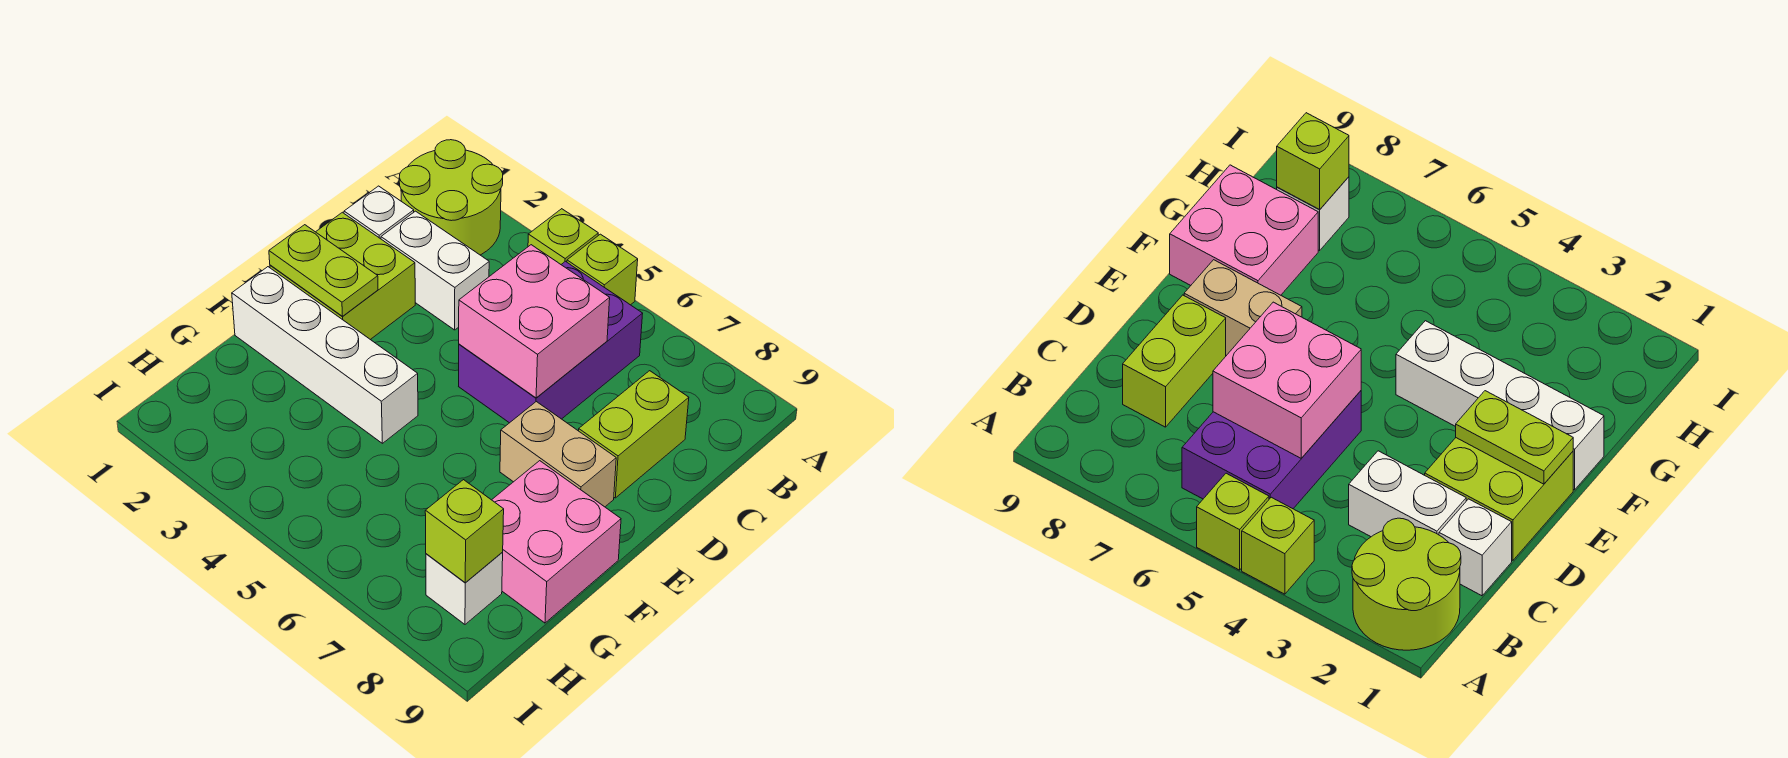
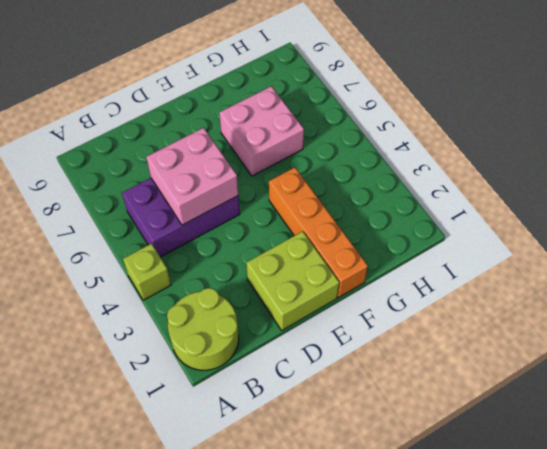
orange 1x4 brick [269,167,368,298] -> white 1x4 brick [232,267,418,443]
pink 2x2 brick [219,86,304,176] -> pink 2x2 brick moved to [492,461,621,623]
none -> lime 1x1 brick [567,234,638,305]
none -> white 1x1 brick [344,186,414,239]
none -> white 1x2 brick [381,211,489,330]

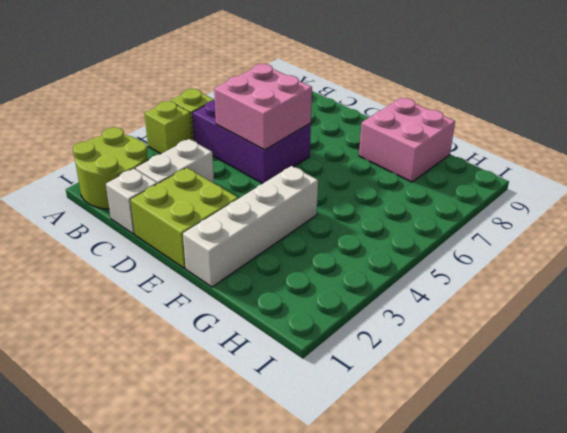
none -> lime 1x2 brick [579,371,689,498]
none -> tan 1x2 brick [500,402,616,507]
none -> white 1x1 brick [426,552,503,624]

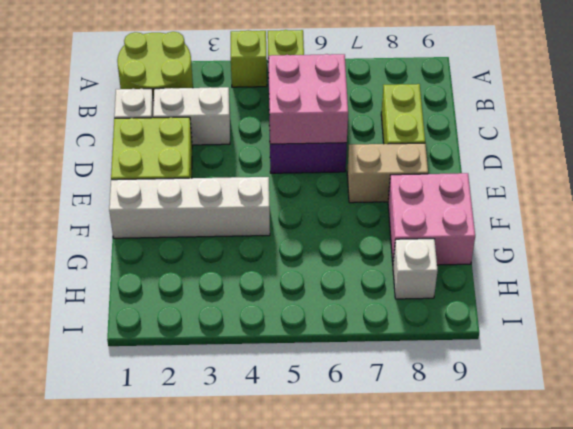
none -> lime 1x2 plate [269,225,378,317]
none -> lime 1x1 brick [425,480,504,583]

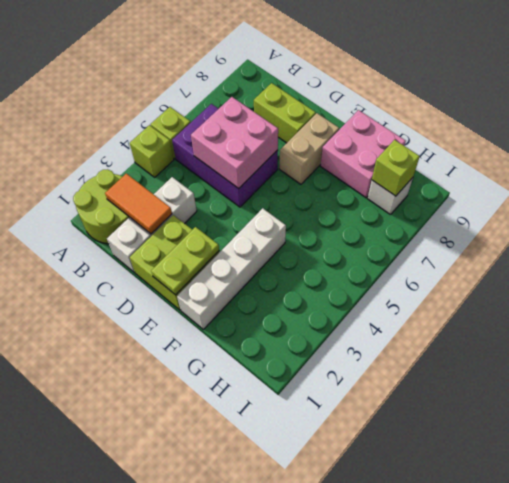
orange 1x2 tile [105,174,172,234] -> none

